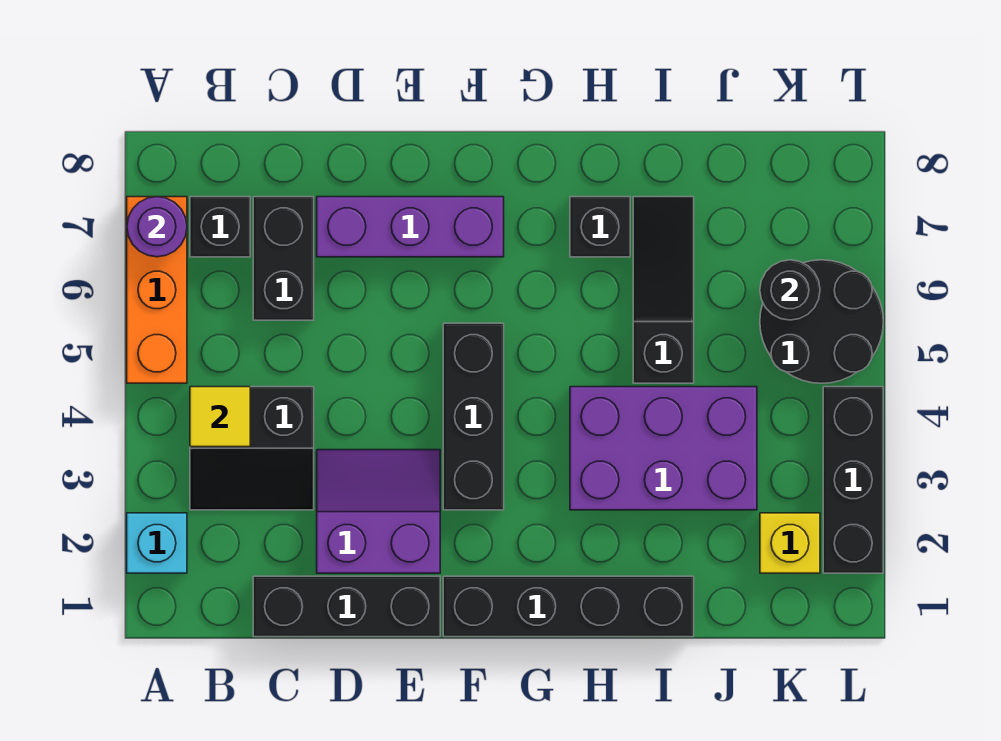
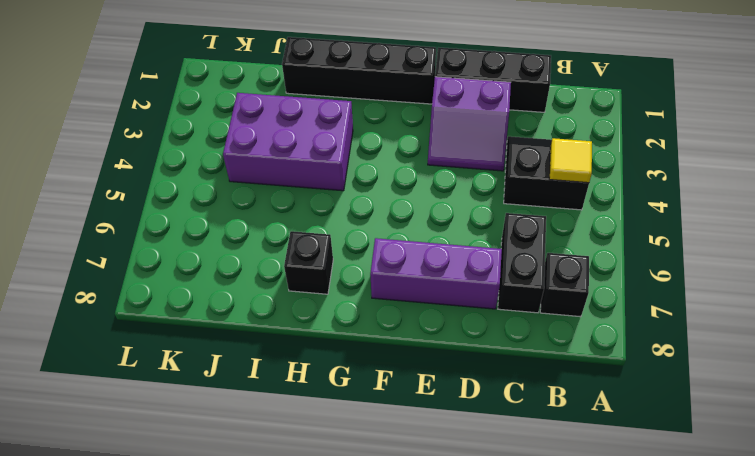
none -> cyan 1x1 brick [127,513,187,573]
none -> orange 1x3 brick [127,197,187,383]
none -> black 1x3 brick [443,323,504,510]

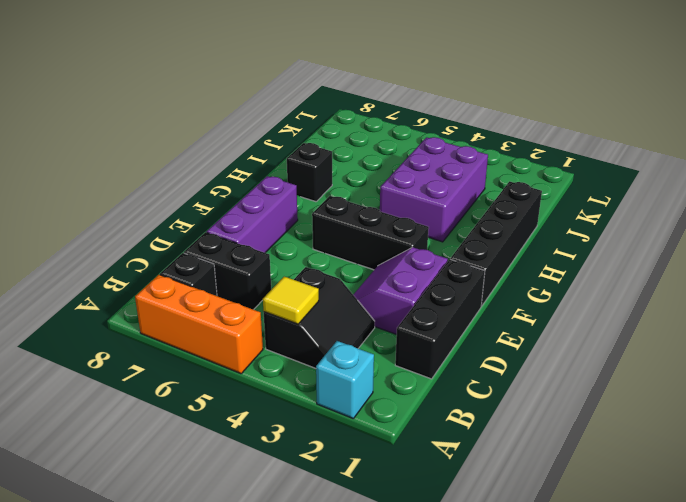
none -> black 1x3 slope [633,197,694,383]
none -> yellow 1x1 brick [760,513,820,573]
none -> black 2x2 round brick [760,260,883,383]

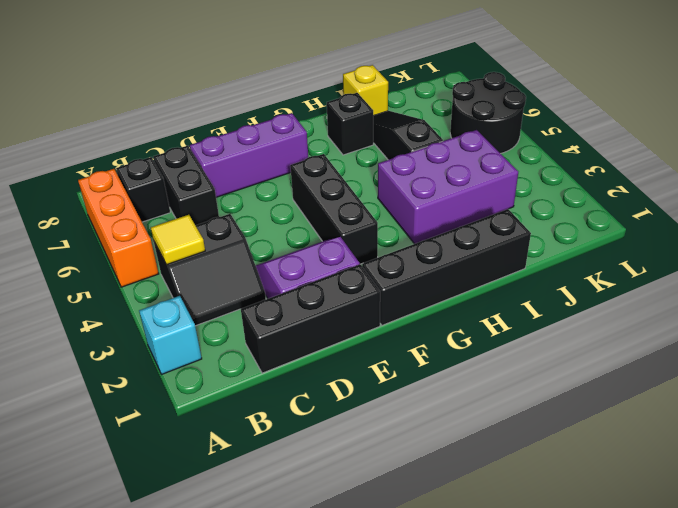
yellow 1x1 brick [343,65,388,116] -> yellow 1x1 brick moved to [760,513,820,573]
none -> black 1x3 brick [823,387,883,573]
none -> purple 1x1 round brick [127,197,187,257]
none -> black 1x1 round brick [760,260,820,320]

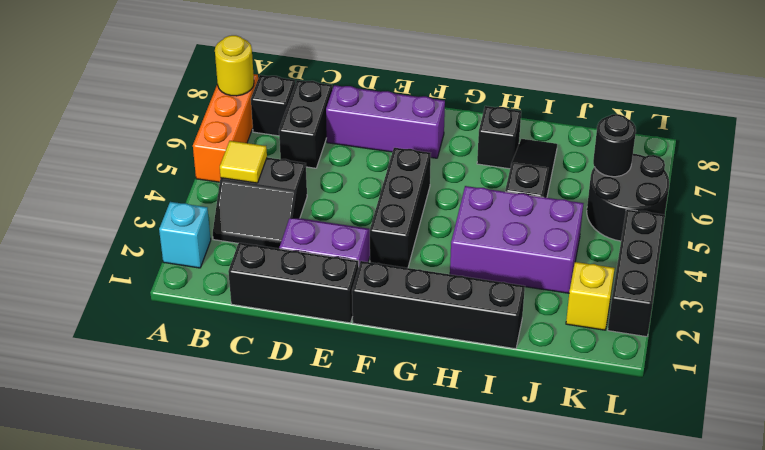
yellow 1x1 round brick [215,35,254,96] -> purple 1x1 round brick [127,197,187,257]

